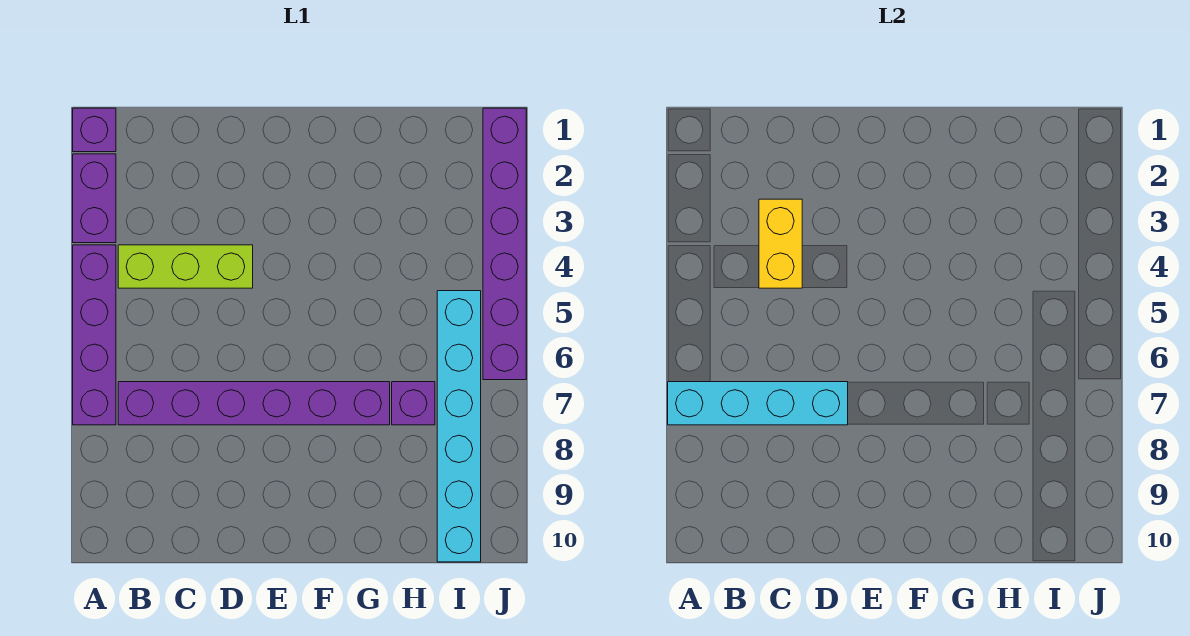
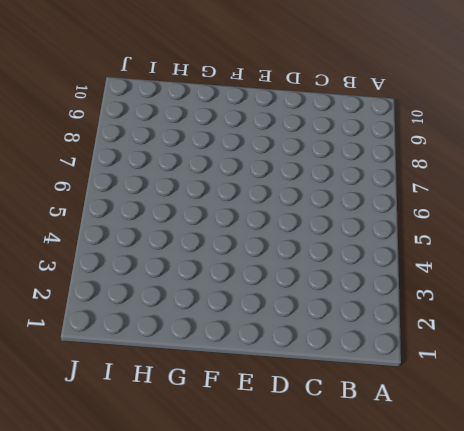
none -> purple 1x1 brick [73,108,116,152]
none -> purple 1x2 brick [73,154,116,243]

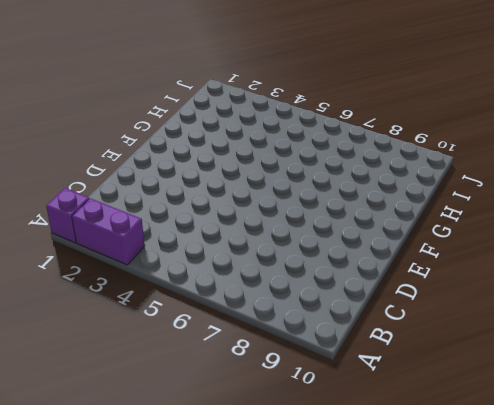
none -> purple 1x4 brick [73,245,116,425]
none -> lime 1x3 brick [118,245,253,288]

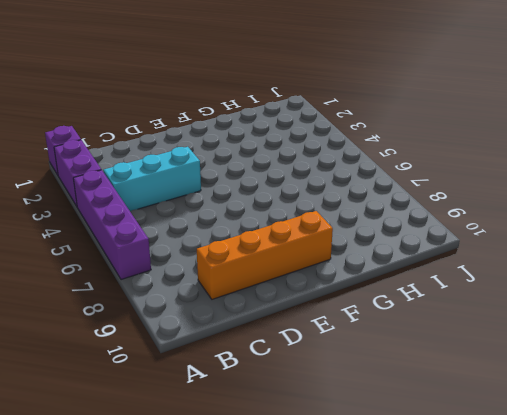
cyan 1x3 brick [103,147,201,211] -> lime 1x3 brick [118,245,253,288]
orange 1x4 brick [197,211,333,299] -> none
none -> purple 1x6 brick [118,382,390,425]
none -> purple 1x1 brick [392,382,435,425]

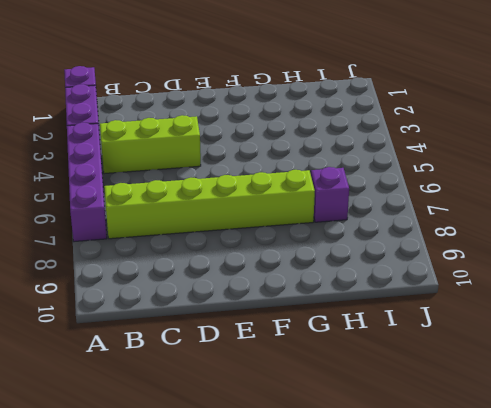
lime 1x6 brick [104,170,315,239] -> purple 1x6 brick [118,382,390,425]
none -> cyan 1x6 brick [437,291,481,562]
none -> purple 1x6 brick [483,108,526,380]

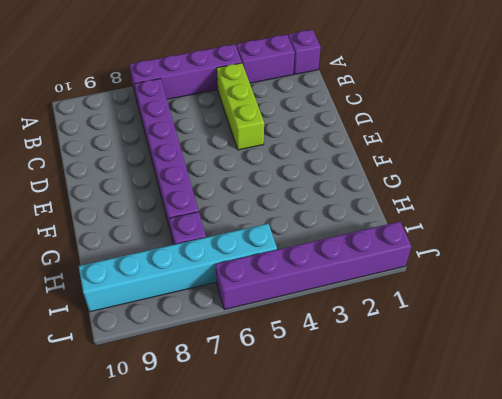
none -> cyan 1x4 brick [668,382,848,425]
none -> yellow 1x2 brick [759,199,802,288]

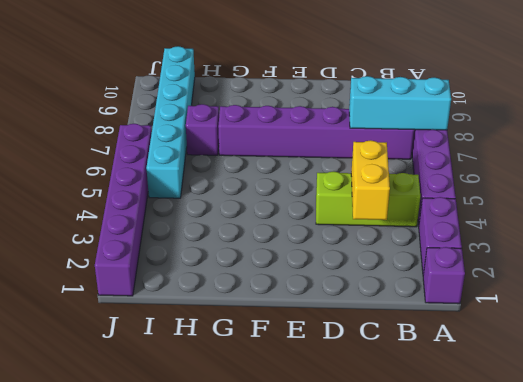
cyan 1x3 brick [349,76,451,130] -> cyan 1x4 brick [668,382,848,425]

